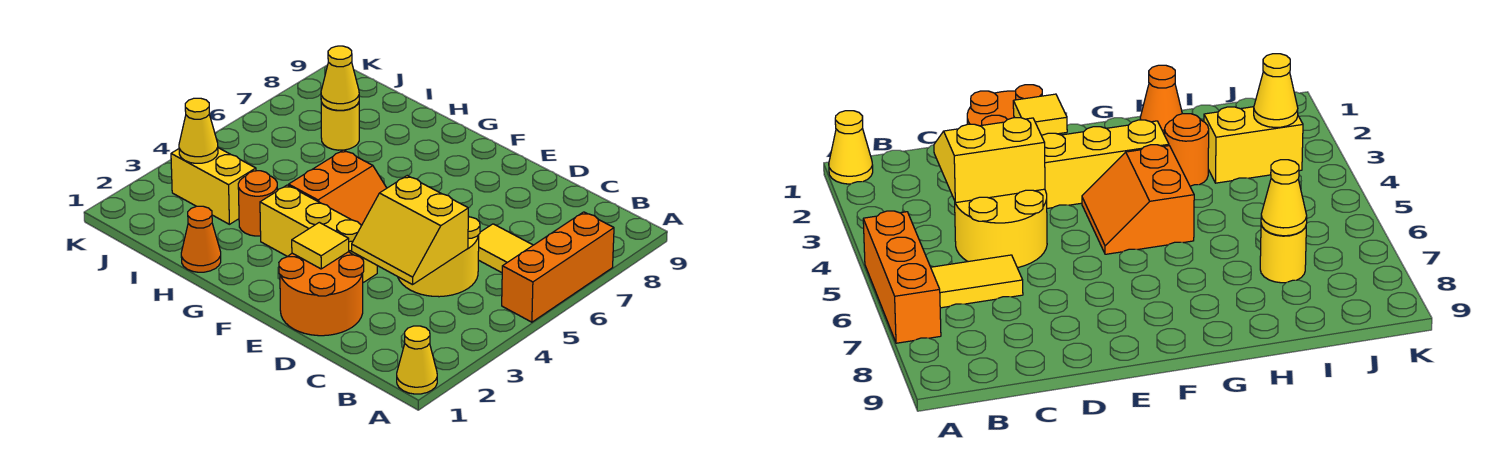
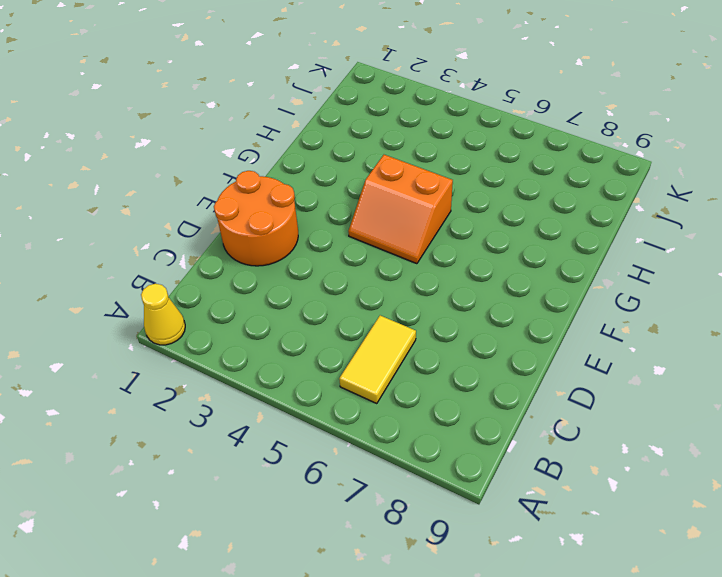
none -> orange 1x3 brick [502,212,614,322]
none -> yellow 2x2 round brick [398,216,480,297]
none -> yellow 1x3 brick [260,185,377,283]

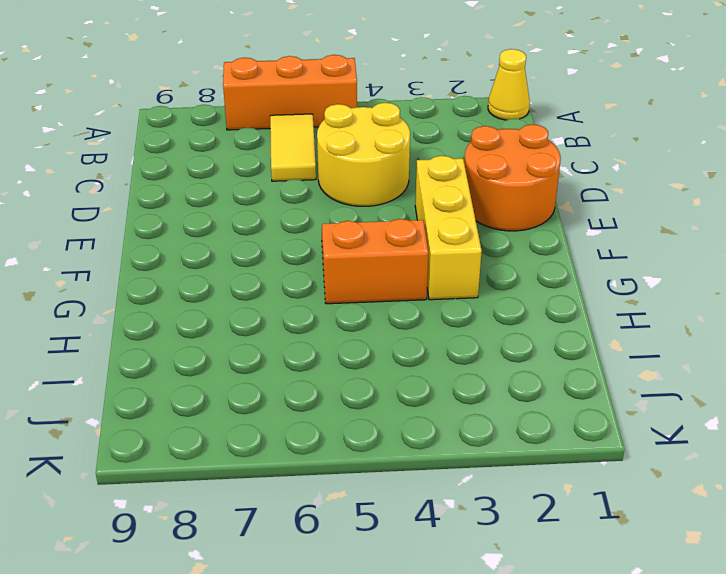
none -> orange 1x1 cone [181,206,221,272]
none -> orange 1x1 round brick [238,171,277,236]
none -> yellow 1x2 brick [171,148,256,224]

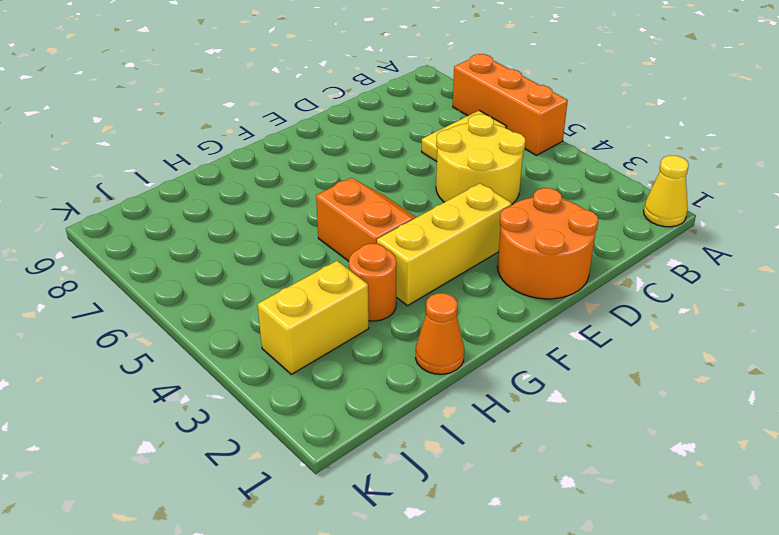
none -> yellow 1x1 round brick [321,102,359,150]
none -> yellow 2x2 slope [352,176,468,285]
none -> yellow 1x1 tile [292,222,349,269]

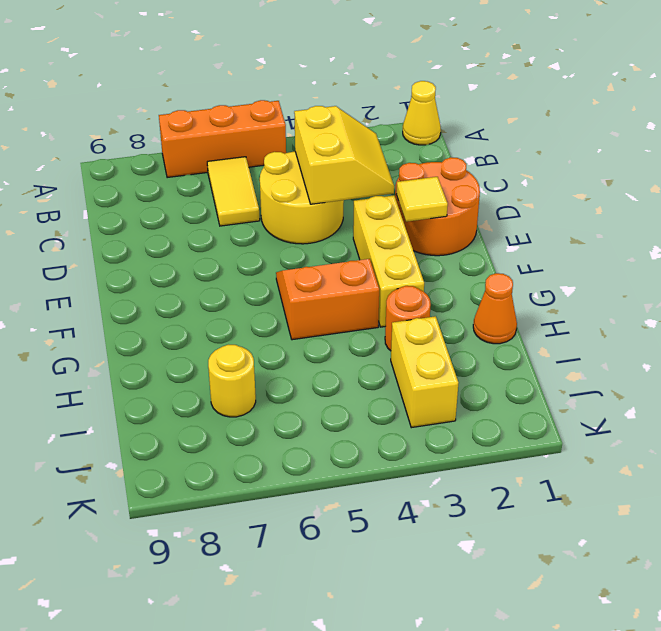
none -> yellow 1x1 cone [321,46,359,110]
none -> yellow 1x1 cone [179,98,218,163]

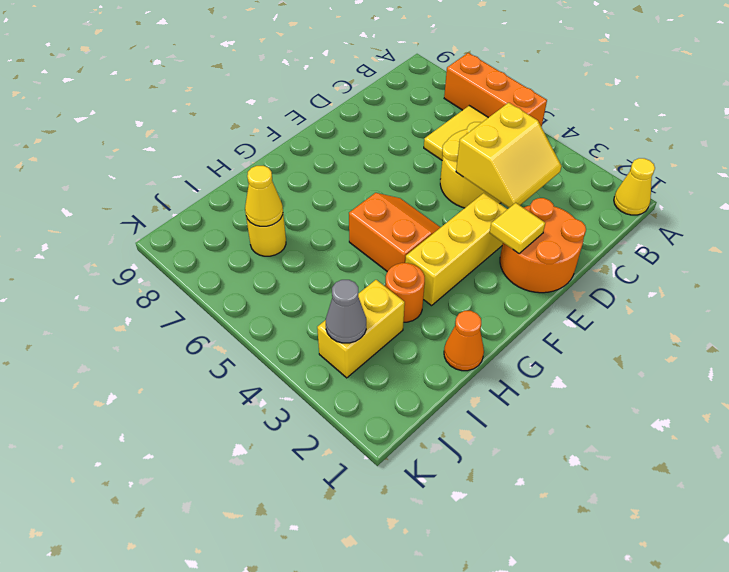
grey 1x1 cone [326,280,366,343] -> yellow 1x1 cone [179,98,218,163]

